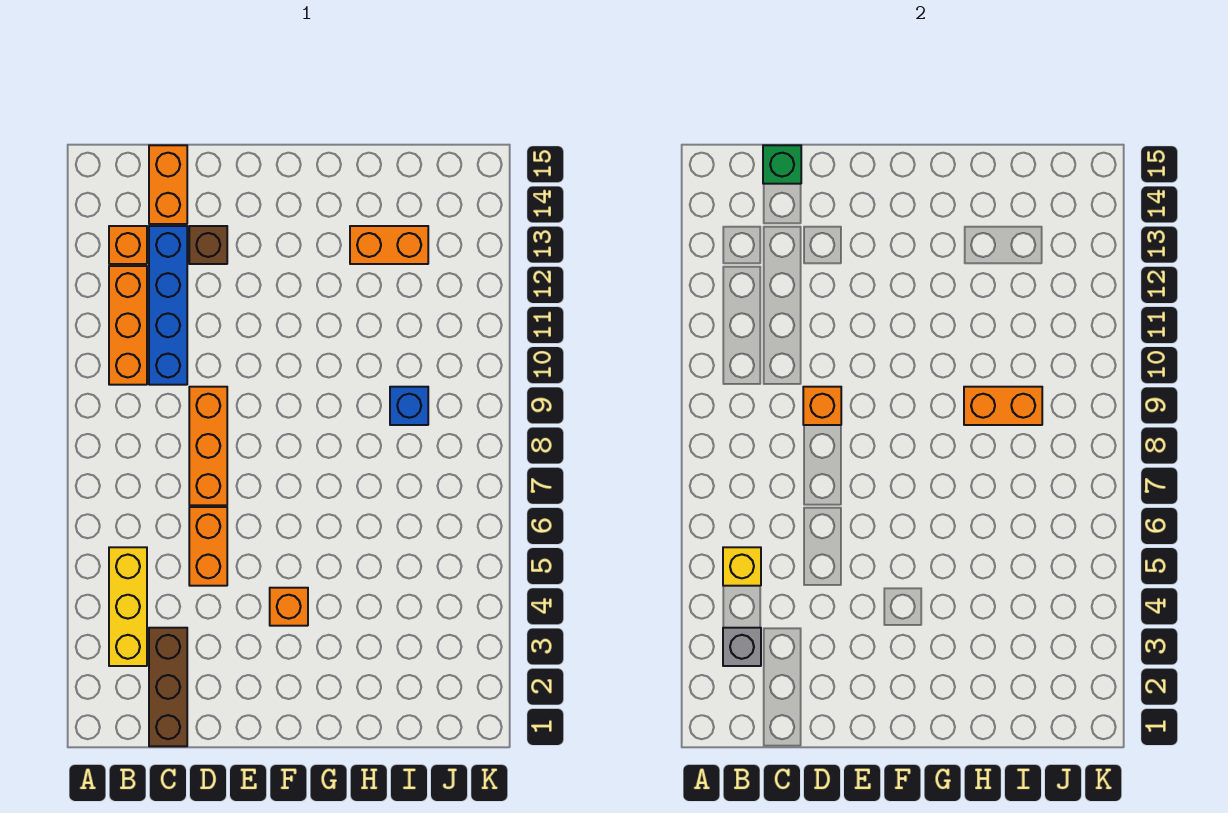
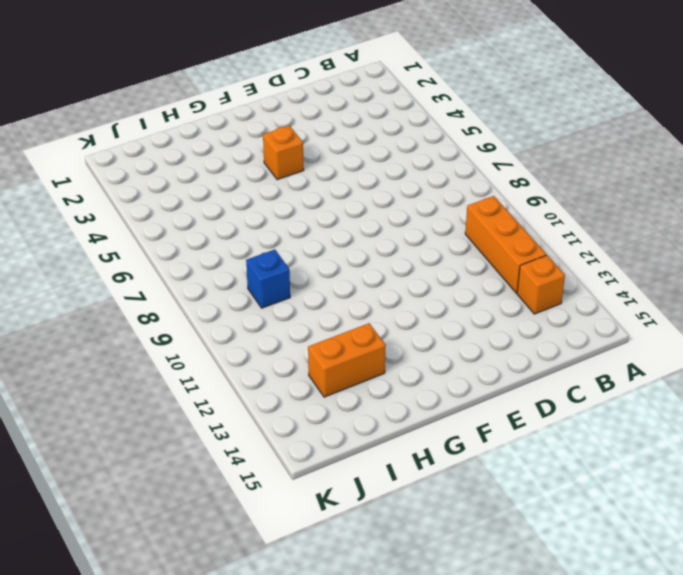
none -> yellow 1x3 brick [109,547,147,666]
none -> brown 1x3 brick [149,628,187,746]
none -> blue 1x4 brick [149,226,187,385]

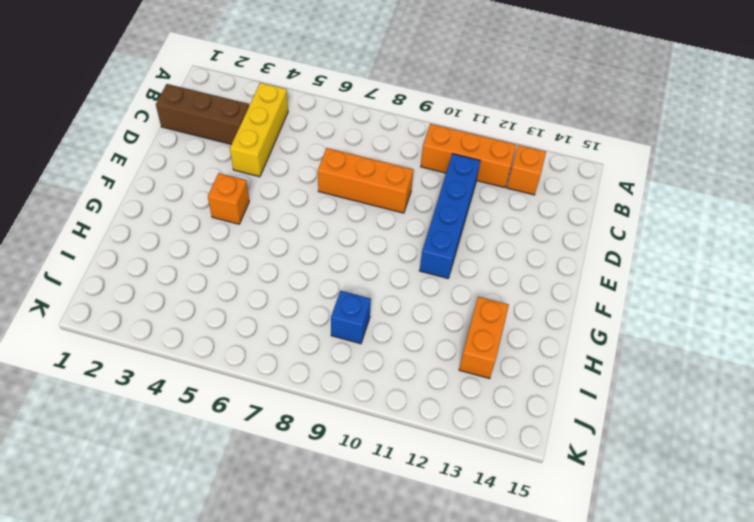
yellow 1x3 brick [230,83,288,177] -> yellow 1x3 brick turned to [109,547,147,666]
blue 1x4 brick [420,154,480,278] -> blue 1x4 brick turned to [149,226,187,385]
none -> orange 1x2 brick [149,145,187,224]
none -> orange 1x2 brick [189,507,227,586]
none -> brown 1x1 brick [189,226,227,264]

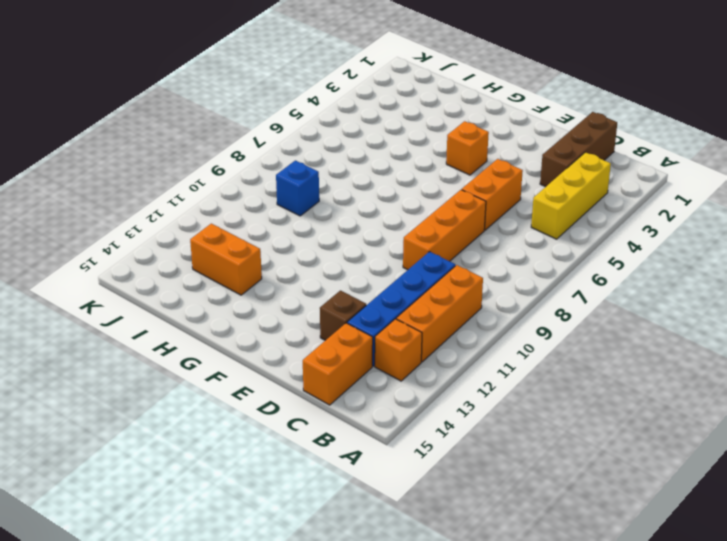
none -> grey 1x1 brick [723,628,761,666]
none -> yellow 1x1 brick [723,547,761,586]
none -> green 1x1 brick [763,145,801,184]

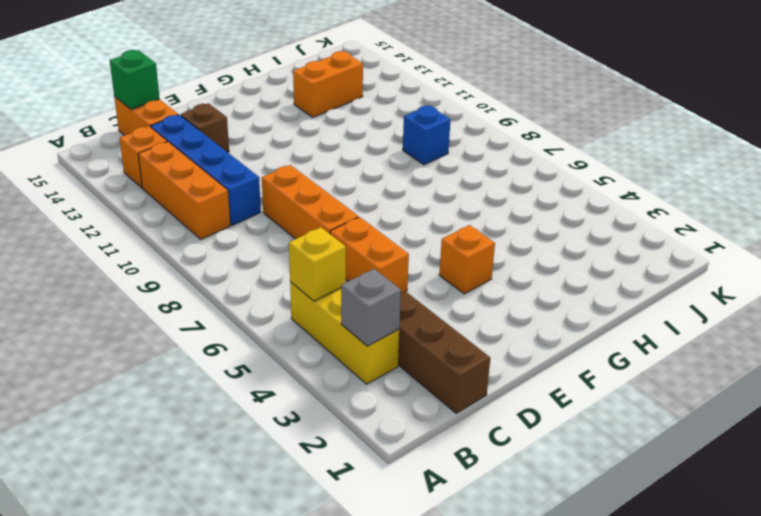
none -> orange 1x1 brick [803,387,841,425]
none -> orange 1x2 brick [964,387,1042,425]

